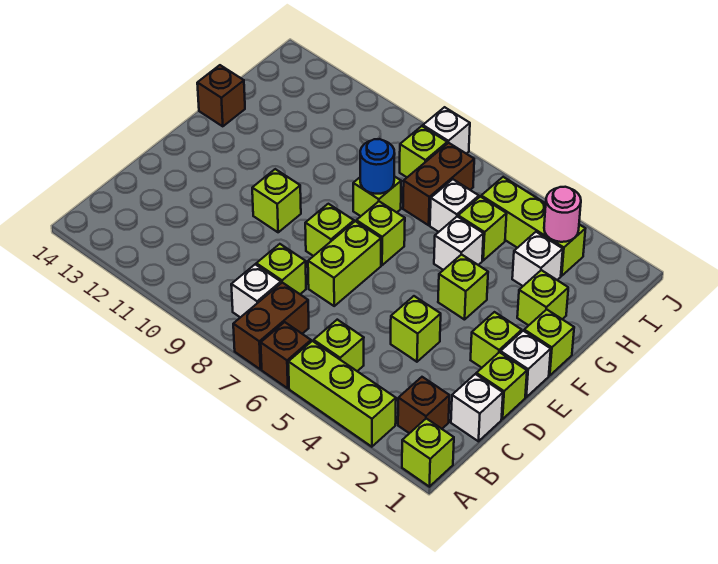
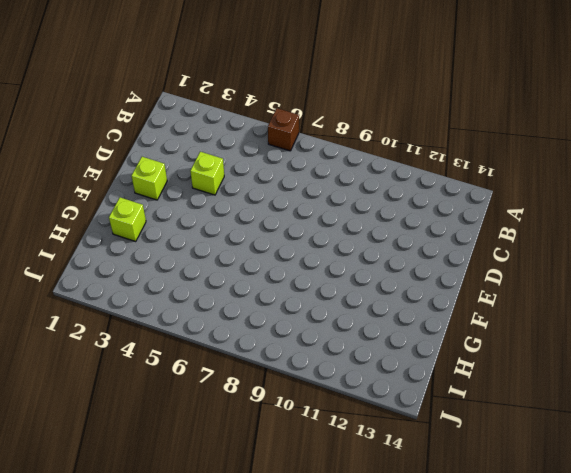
none -> lime 1x1 brick [402,419,454,487]
none -> lime 1x3 brick [288,341,396,447]
none -> brown 1x2 brick [233,283,309,369]
none -> brown 1x1 brick [398,377,449,433]

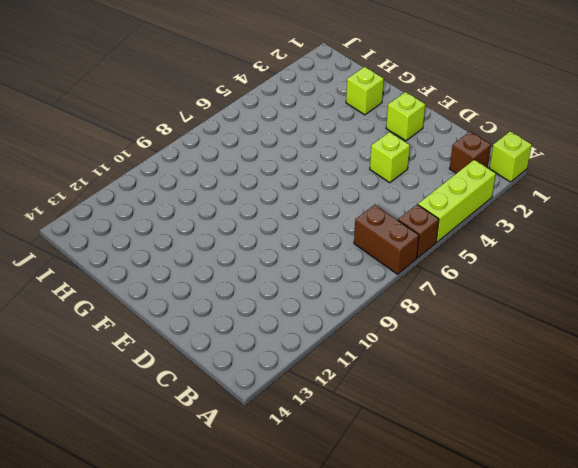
none -> lime 1x1 brick [314,320,364,371]
none -> white 1x1 brick [231,264,281,317]
none -> white 1x1 brick [451,374,503,441]
none -> lime 1x1 brick [256,244,306,294]

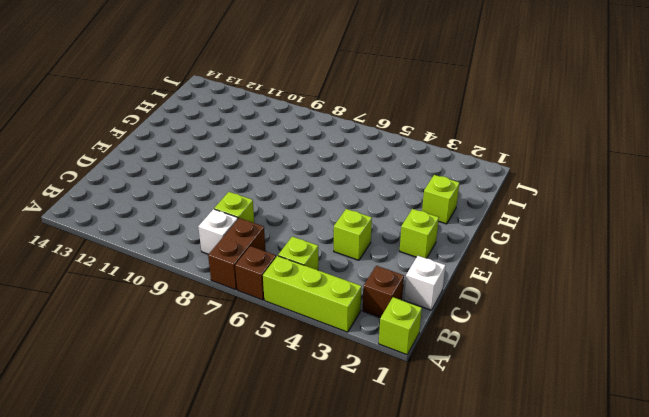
none -> lime 1x1 brick [476,352,527,419]
none -> lime 1x2 brick [308,221,381,306]
none -> white 1x1 brick [500,331,551,397]
none -> lime 1x1 brick [305,204,354,256]

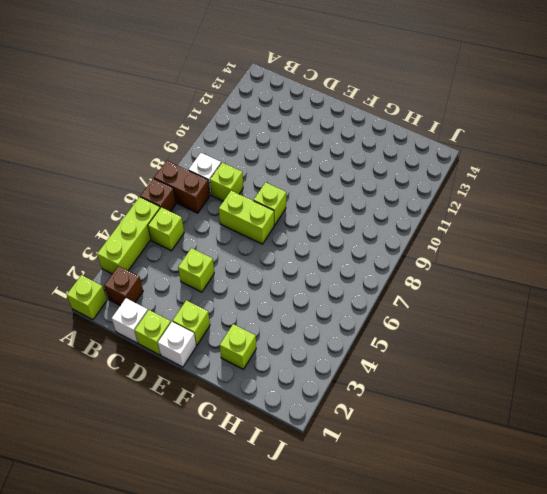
none -> lime 1x1 brick [252,169,301,232]
none -> lime 1x1 brick [524,309,574,376]
none -> lime 1x1 brick [438,254,488,320]
none -> lime 1x1 brick [356,201,405,265]

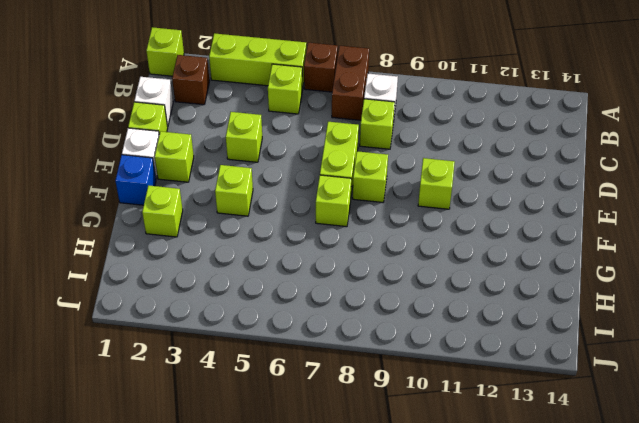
blue 1x1 brick [115,155,156,205] -> lime 1x1 brick [524,309,574,376]
none -> white 1x1 brick [434,217,484,270]
none -> lime 1x1 brick [353,176,401,216]
none -> brown 1x1 brick [197,65,245,126]
none -> white 1x1 brick [512,232,563,286]

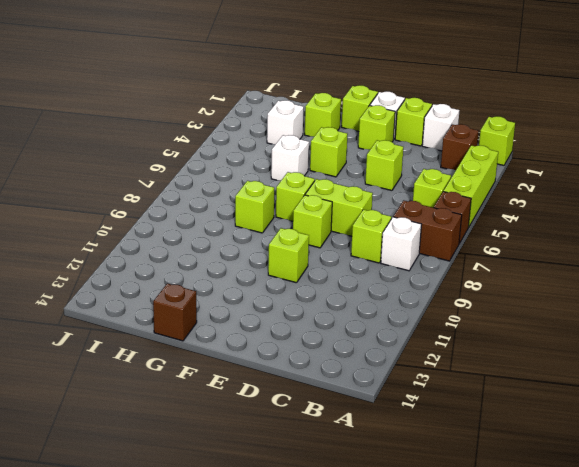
none -> lime 1x1 brick [458,197,507,260]
none -> white 1x1 brick [430,179,479,232]
none -> brown 1x2 brick [403,143,474,225]
none -> lime 1x3 brick [481,177,585,276]

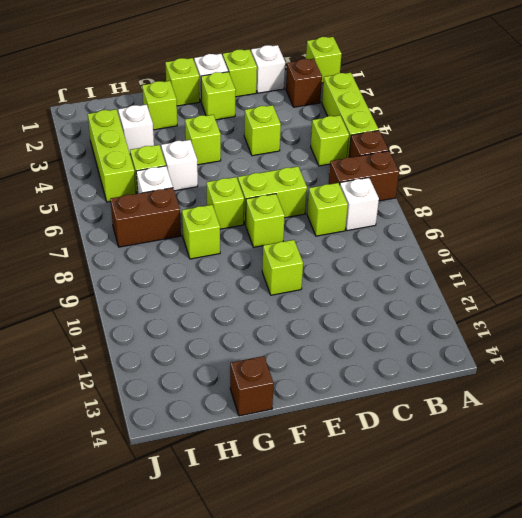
none -> lime 1x1 brick [400,126,447,177]
none -> white 1x1 brick [423,107,470,154]
none -> blue 1x1 round brick [360,139,395,194]
none -> pink 1x1 round brick [544,187,581,242]

